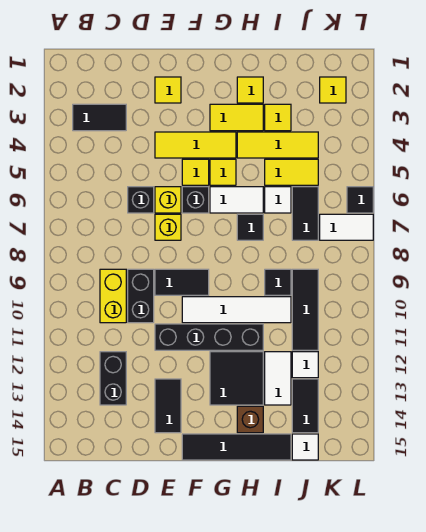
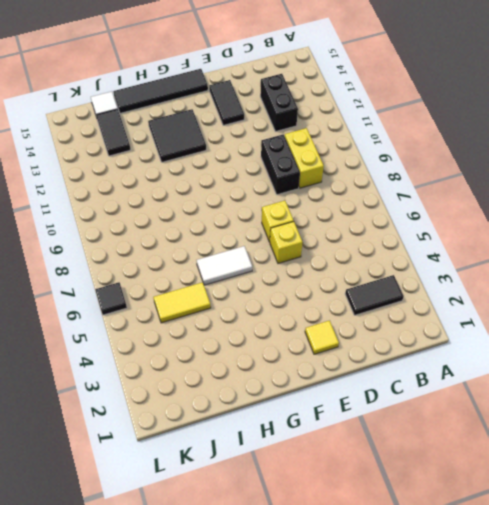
none -> black 1x1 brick [128,187,154,213]
none -> yellow 1x3 tile [155,132,236,158]
none -> black 1x2 tile [155,269,209,295]
none -> black 1x4 brick [155,324,263,350]

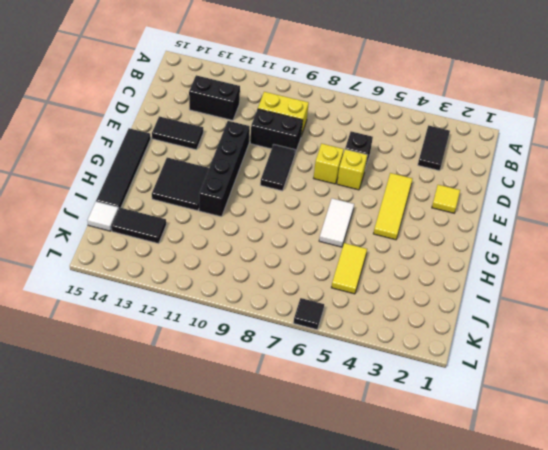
none -> yellow 1x1 tile [182,159,209,185]
none -> black 1x1 brick [182,187,209,213]
none -> white 1x4 tile [182,297,291,323]
none -> yellow 1x2 tile [210,104,263,131]

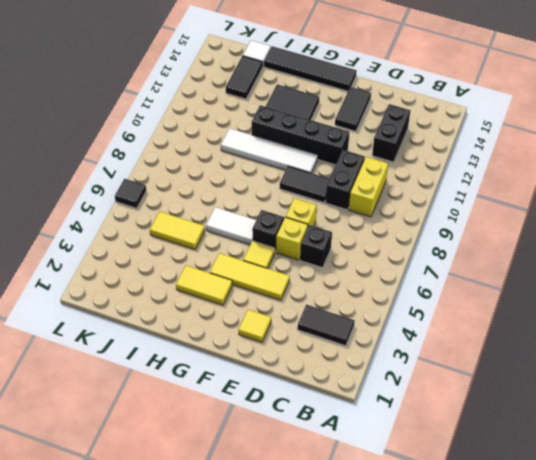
none -> yellow 1x1 tile [210,159,236,185]
none -> yellow 1x1 tile [237,77,263,103]
none -> yellow 1x3 tile [237,132,318,158]
none -> black 1x1 tile [237,214,263,240]

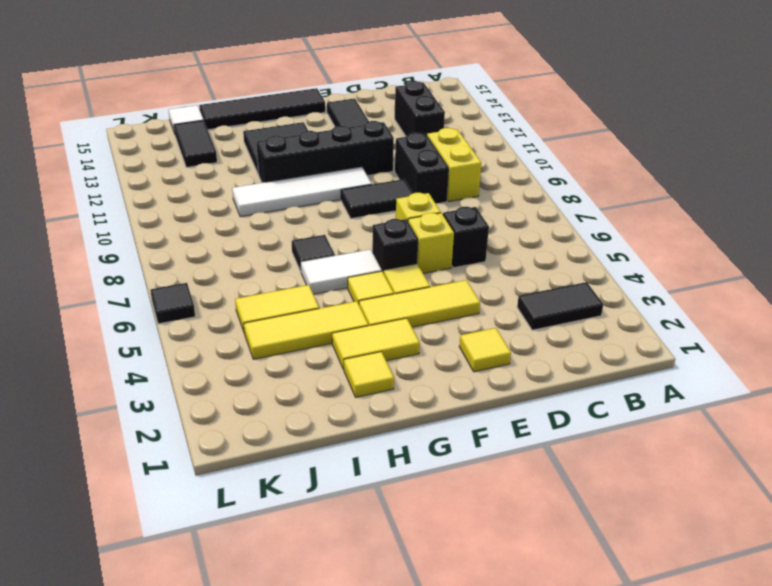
none -> brown 1x1 brick [237,406,263,433]
none -> yellow 1x1 tile [265,104,291,131]
none -> white 1x1 tile [265,187,291,213]
none -> black 1x1 tile [265,269,291,295]

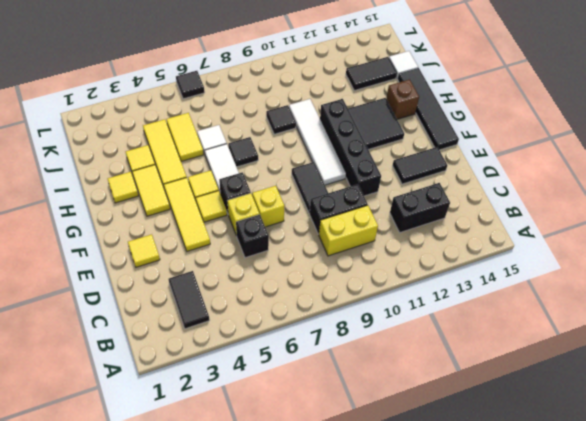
none -> white 1x2 tile [265,352,291,405]
none -> black 1x2 tile [292,187,318,240]
none -> black 1x3 tile [292,269,318,350]
none -> white 1x1 tile [292,352,318,378]

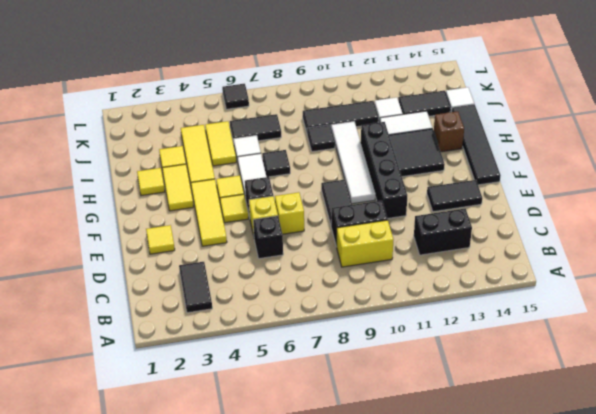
none -> yellow 1x1 tile [320,77,346,103]
none -> white 1x2 tile [320,214,373,240]

